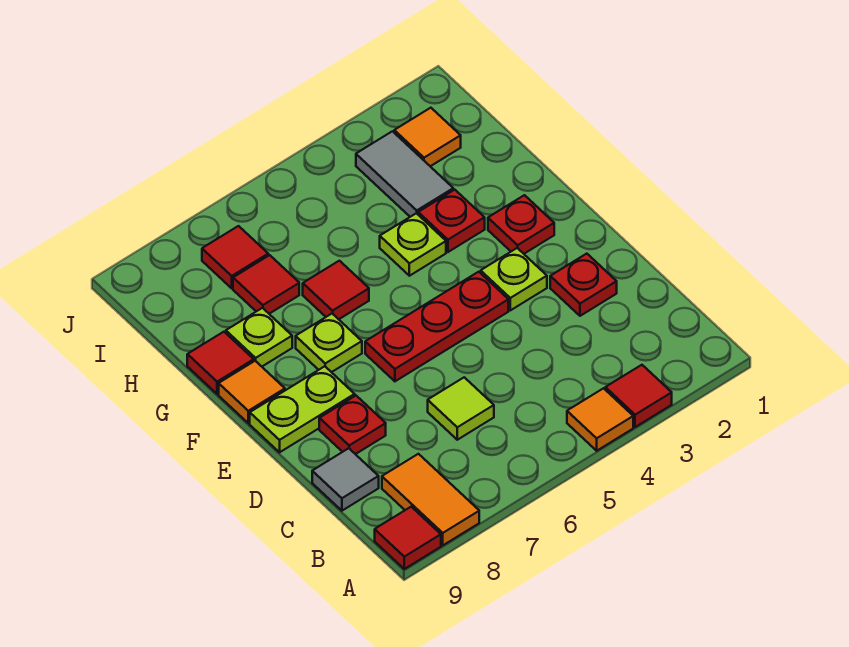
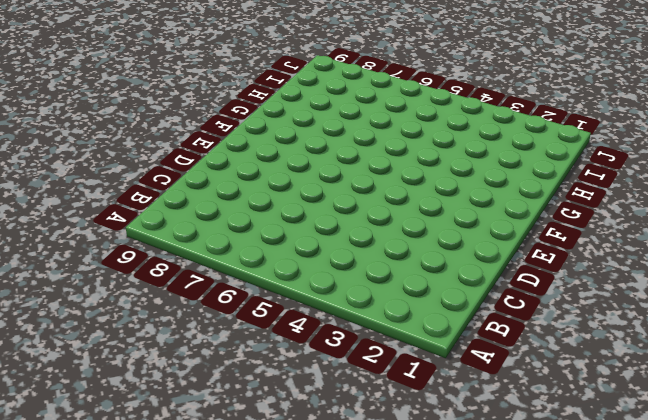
none -> red 1x1 tile [605,365,672,427]
none -> orange 1x1 tile [567,388,633,451]
none -> orange 1x2 tile [382,454,479,545]

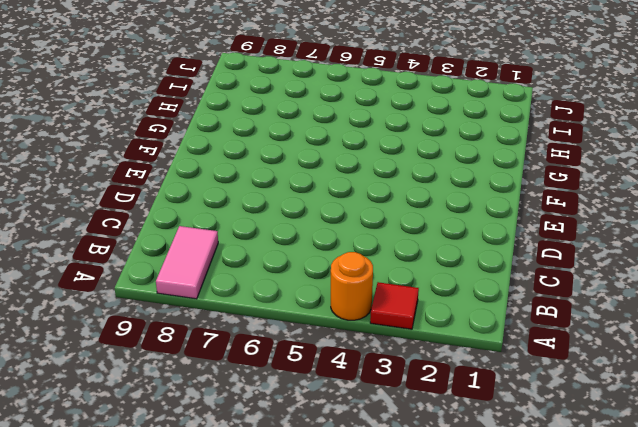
orange 1x1 round brick [331,252,373,320] -> orange 1x1 tile [567,388,633,451]
pink 1x2 tile [156,226,218,299] -> orange 1x2 tile [382,454,479,545]
none -> red 1x1 tile [375,507,441,569]
none -> lime 1x1 tile [428,377,494,440]
none -> grey 1x1 tile [312,448,379,511]

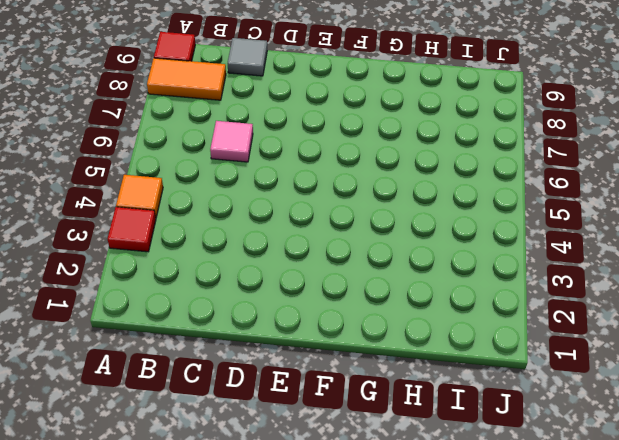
pink 1x1 tile [210,121,253,162] -> lime 1x1 tile [428,377,494,440]
none -> red 1x1 plate [550,254,617,316]
none -> red 1x1 plate [319,396,386,454]
none -> lime 1x1 plate [481,248,547,310]

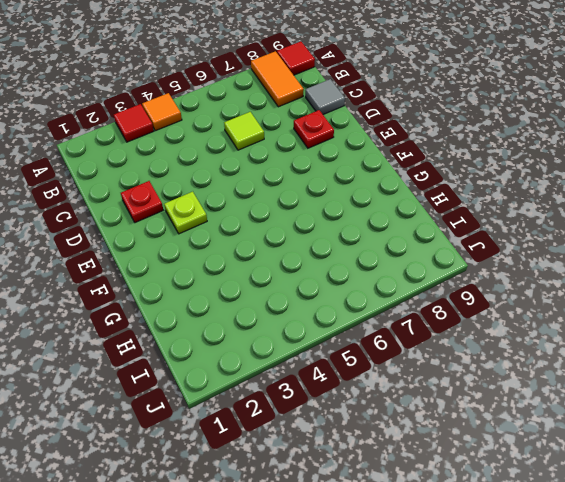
none -> red 1x3 plate [365,272,508,381]
none -> lime 1x2 plate [250,366,355,452]
none -> red 1x1 plate [488,195,554,254]

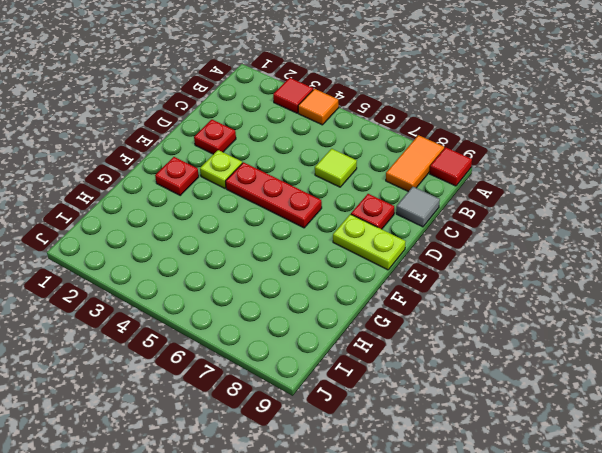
none -> lime 1x1 plate [296,314,362,372]
none -> orange 1x1 tile [219,361,285,423]
none -> red 1x1 plate [418,190,485,252]

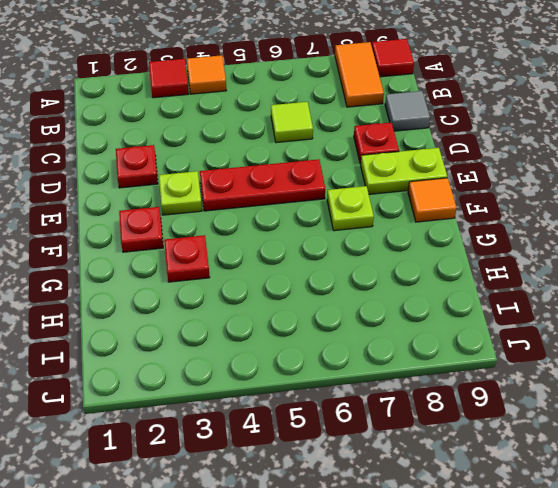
none -> lime 1x1 plate [380,213,446,276]
none -> red 1x1 tile [303,261,369,319]
none -> lime 1x1 plate [226,308,292,366]

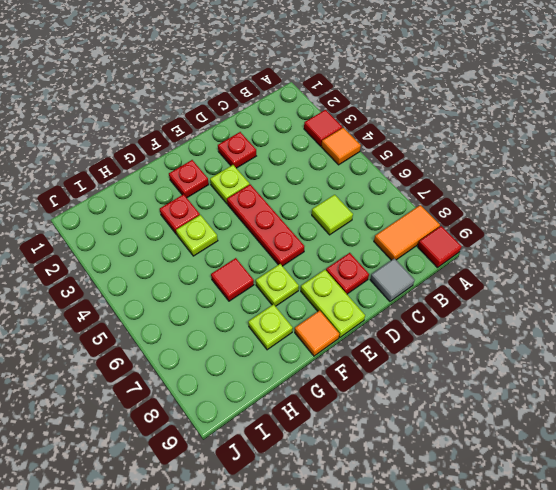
none -> red 1x1 tile [187,332,254,394]
none -> grey 1x2 tile [356,131,453,217]
none -> red 1x1 tile [233,255,299,314]

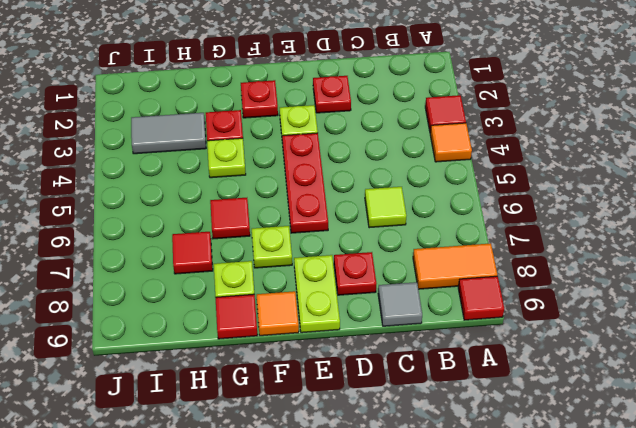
none -> orange 1x1 tile [394,108,461,166]
none -> red 1x1 tile [202,226,268,288]

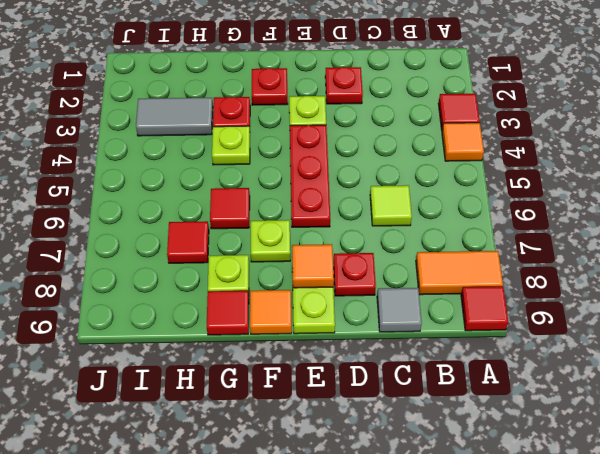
orange 1x1 tile [292,244,334,288] -> orange 1x1 tile moved to [394,108,461,166]
none -> red 1x1 tile [202,226,268,288]

